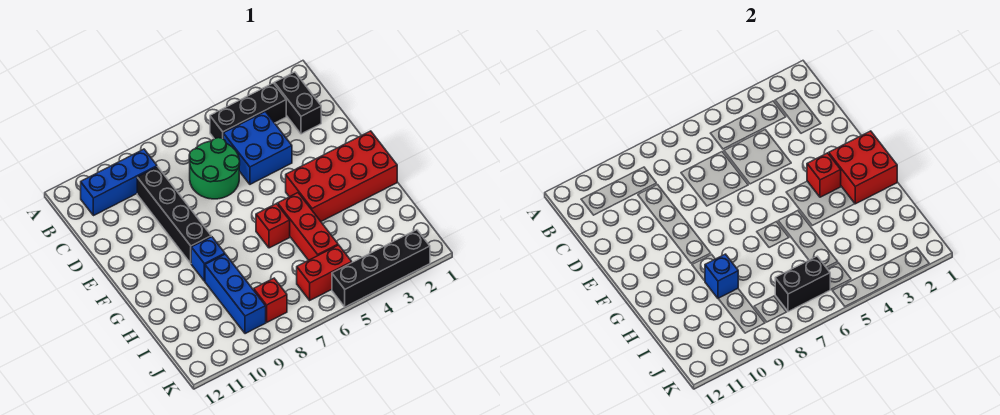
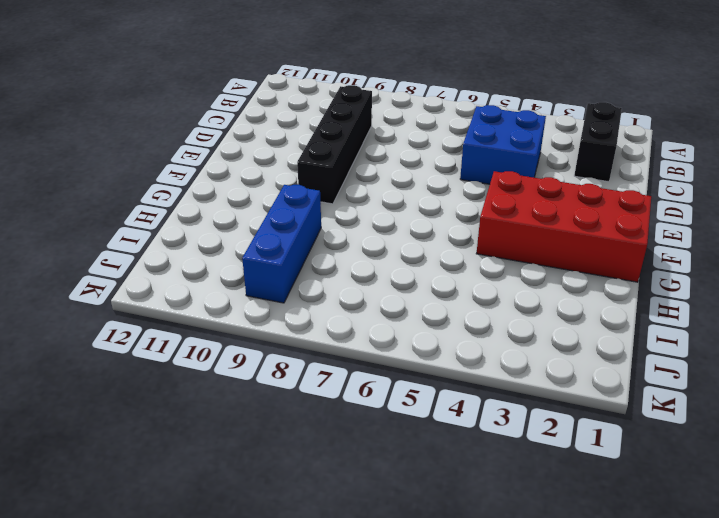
none -> black 1x3 brick [210,83,286,139]
none -> blue 1x3 brick [81,149,157,216]
none -> green 2x2 round brick [189,138,240,199]

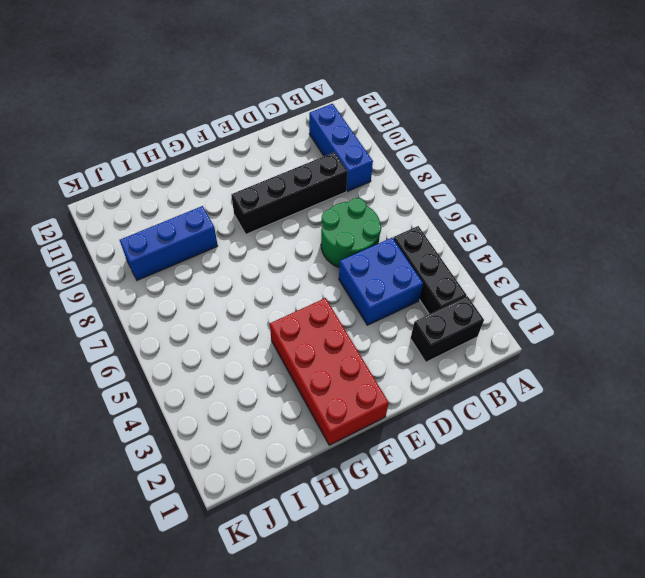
none -> red 1x3 brick [278,193,338,260]
none -> red 1x1 brick [256,204,290,248]
none -> blue 1x1 brick [191,237,225,281]

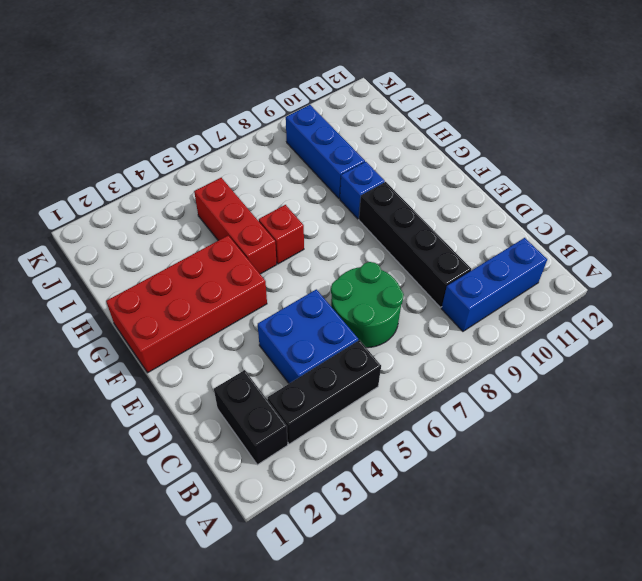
none -> red 1x2 brick [297,245,352,300]
none -> red 1x1 brick [254,278,287,322]
none -> black 1x4 brick [332,230,430,307]

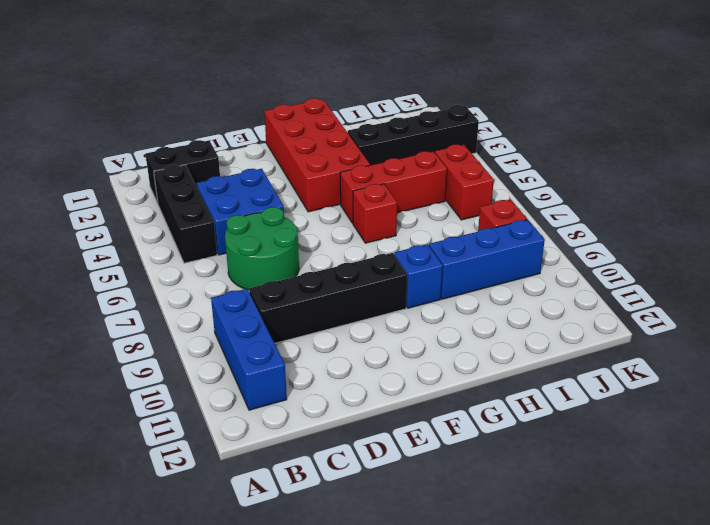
black 1x4 brick [348,105,479,165] -> black 1x4 brick turned to [332,230,430,307]
none -> red 2x2 brick [829,131,897,204]
none -> red 1x1 brick [807,153,841,197]
none -> blue 1x1 brick [705,254,738,299]

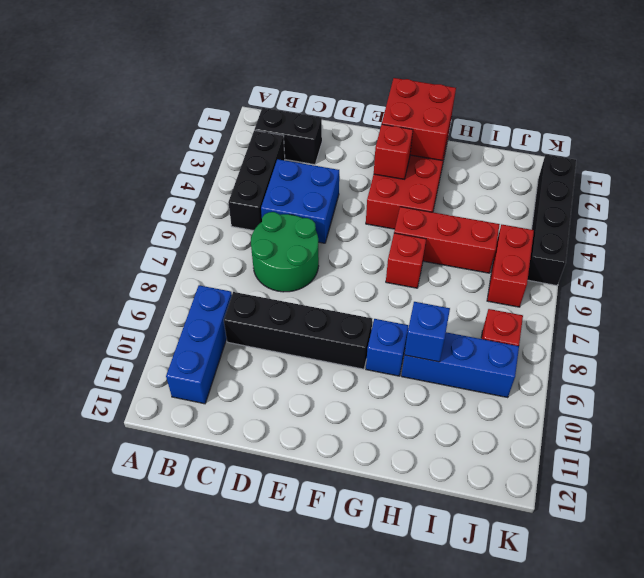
none -> black 1x2 brick [775,256,830,312]

